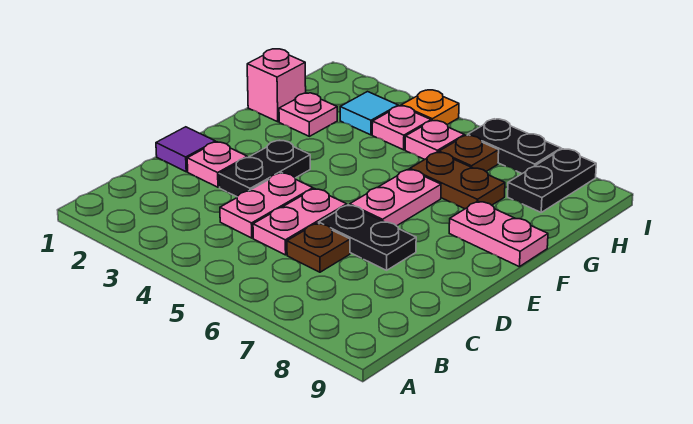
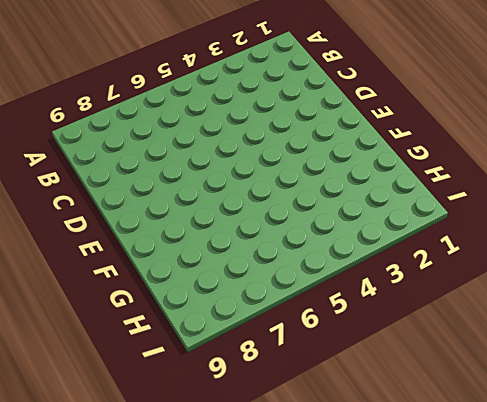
none -> pink 1x2 plate [220,173,313,238]
none -> pink 1x2 plate [253,189,347,255]
none -> brown 1x1 plate [287,223,350,272]

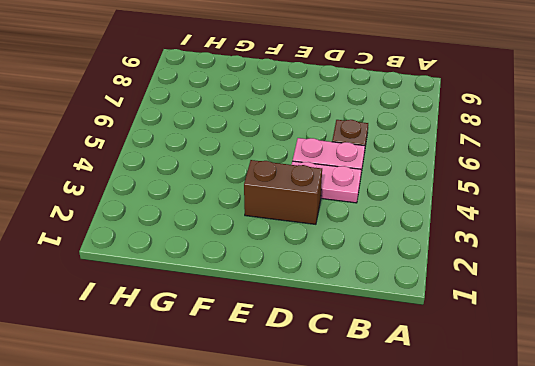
brown 1x2 brick [244,160,322,224] -> black 1x2 plate [219,140,310,197]
none -> purple 1x1 tile [156,127,216,172]
none -> pink 1x1 plate [187,142,247,187]
none -> black 1x2 plate [319,205,416,270]

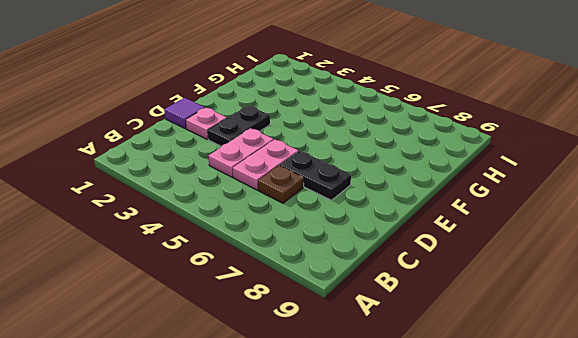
none -> pink 1x2 plate [350,169,441,226]
none -> pink 1x2 plate [449,201,548,267]
none -> pink 1x1 brick [247,49,306,122]

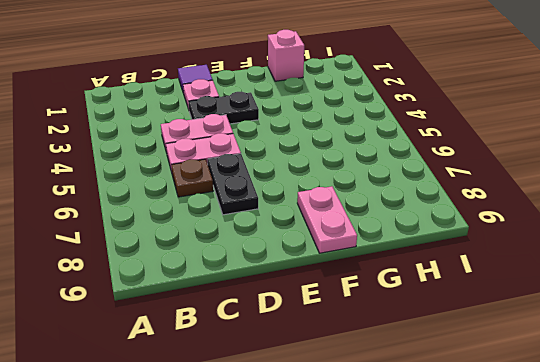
none -> pink 1x2 plate [350,169,441,226]
none -> pink 1x1 plate [279,93,337,136]
none -> brown 1x2 plate [410,152,505,209]

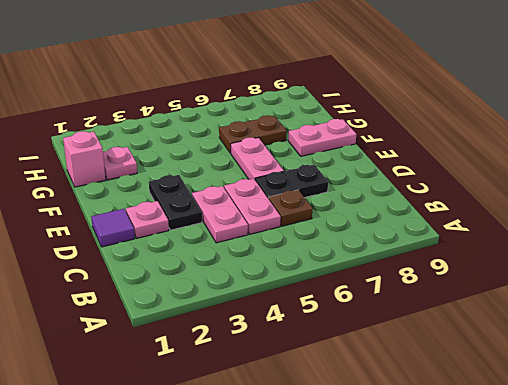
none -> cyan 1x1 tile [340,92,398,135]
none -> pink 1x1 plate [372,106,431,150]
none -> pink 1x1 plate [405,120,465,160]

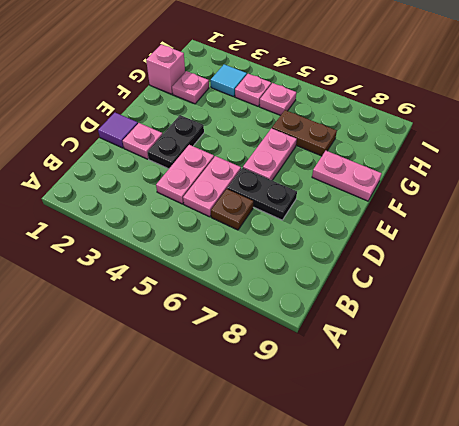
none -> brown 1x1 plate [439,136,499,171]
none -> black 1x2 plate [508,149,596,212]
none -> orange 1x1 plate [401,90,459,124]

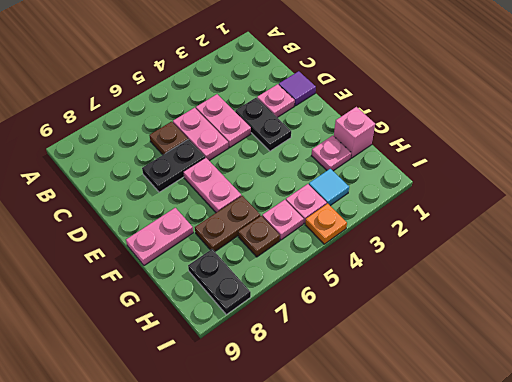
none -> black 1x2 plate [467,119,561,174]

